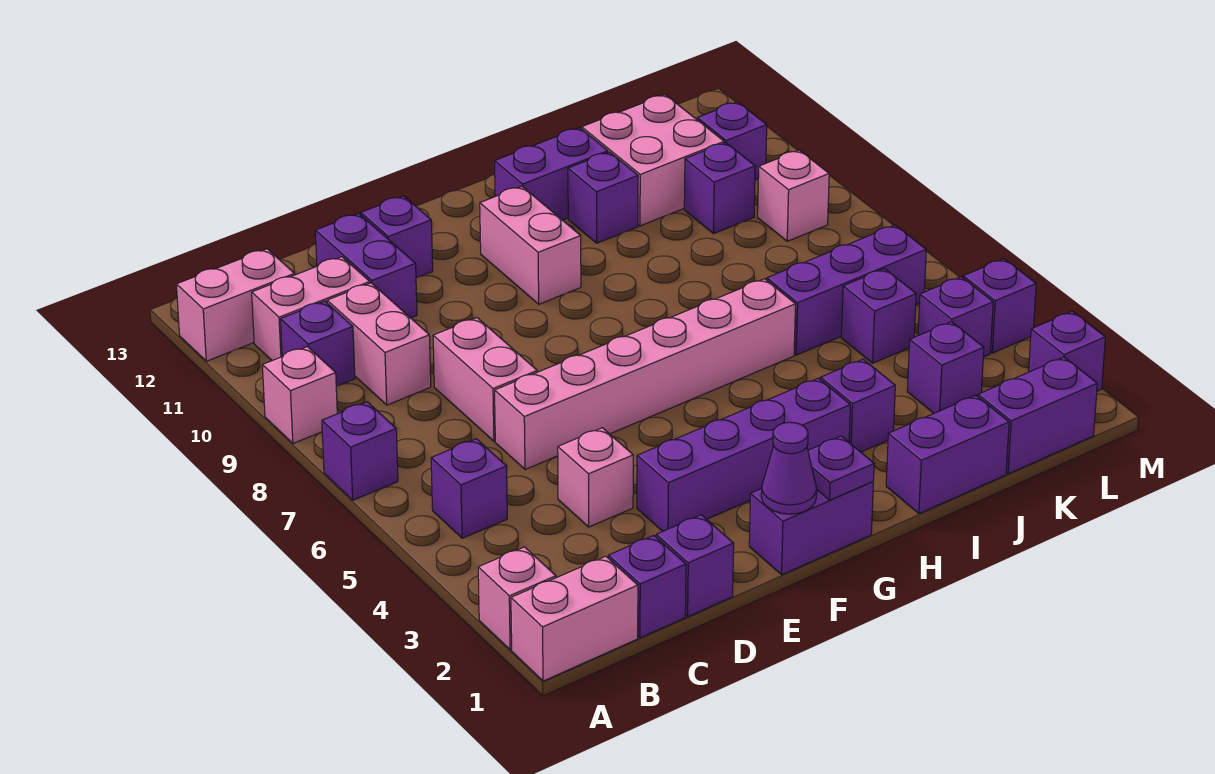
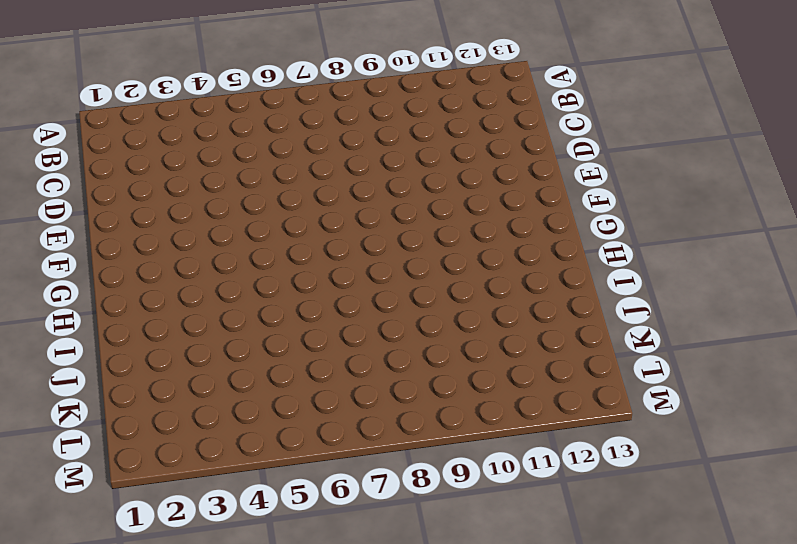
none -> pink 1x2 brick [511,556,638,681]
none -> pink 1x1 brick [478,547,556,650]
none -> purple 1x1 brick [322,402,398,500]
none -> pink 1x1 brick [262,347,337,443]

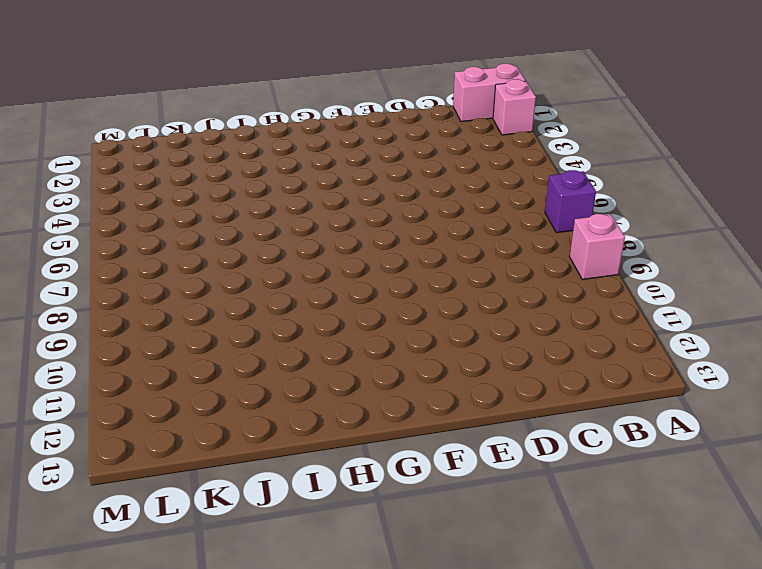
none -> pink 1x2 brick [176,249,295,361]
none -> purple 1x1 brick [431,439,507,538]
none -> purple 1x1 brick [281,301,355,386]
none -> pink 1x2 brick [252,257,370,361]

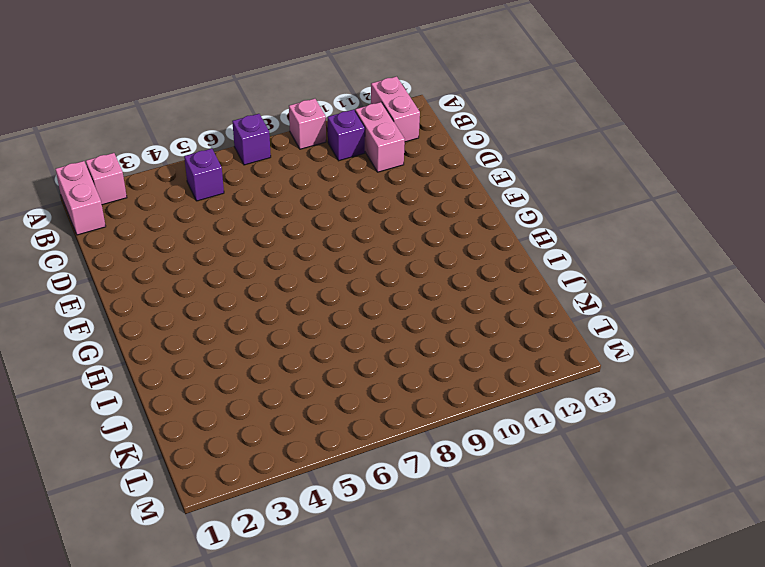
none -> purple 1x1 brick [608,536,686,638]
none -> pink 1x2 brick [327,283,431,405]
none -> purple 1x1 brick [656,515,734,616]
none -> pink 1x1 brick [558,428,633,527]

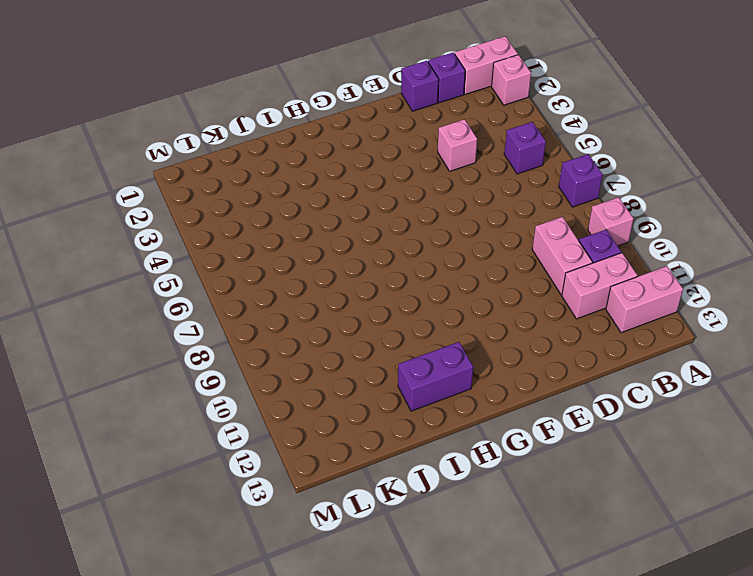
none -> pink 1x6 brick [495,279,796,470]
none -> pink 1x2 brick [433,318,537,441]
none -> purple 1x2 brick [315,213,417,318]
none -> purple 1x4 brick [637,378,850,531]

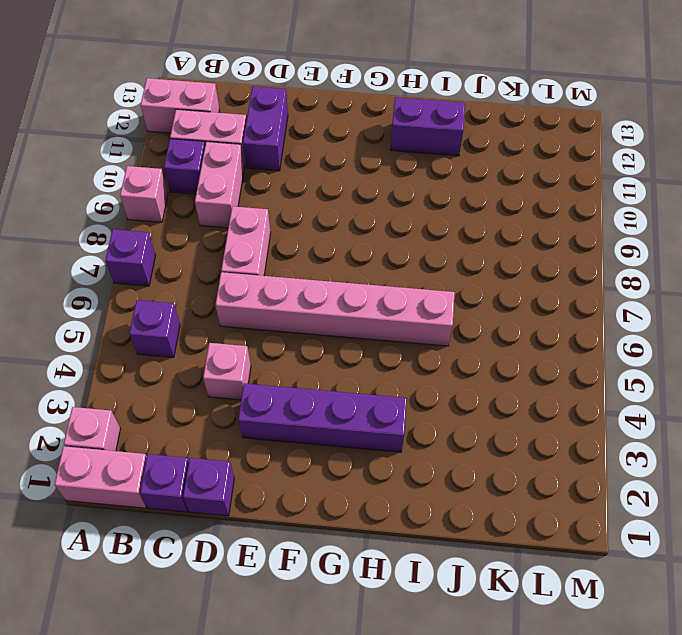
none -> purple 1x1 brick [361,196,433,278]
none -> purple 1x2 brick [749,482,873,575]
none -> pink 1x2 brick [480,186,581,304]
none -> purple 1x2 brick [886,395,1009,514]

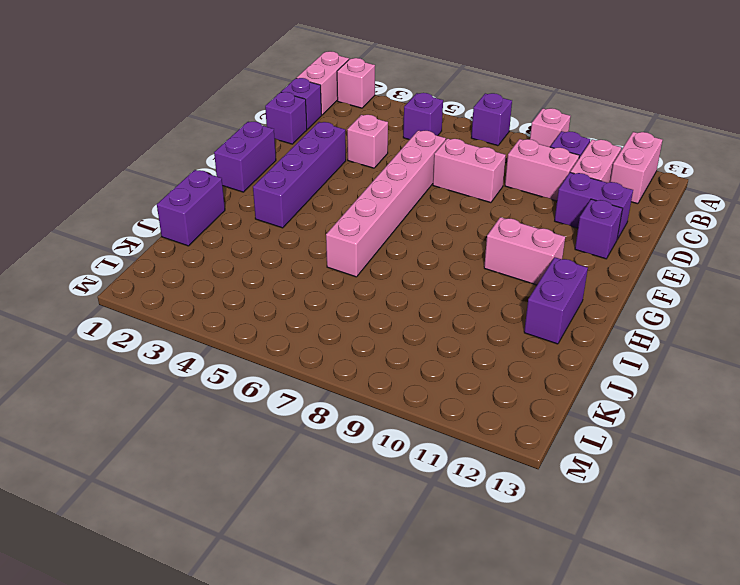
none -> purple 1x1 brick [821,359,895,452]
none -> purple 1x1 brick [568,152,638,243]
none -> purple 1x3 brick [767,225,926,355]
none -> pink 2x2 brick [582,95,724,226]

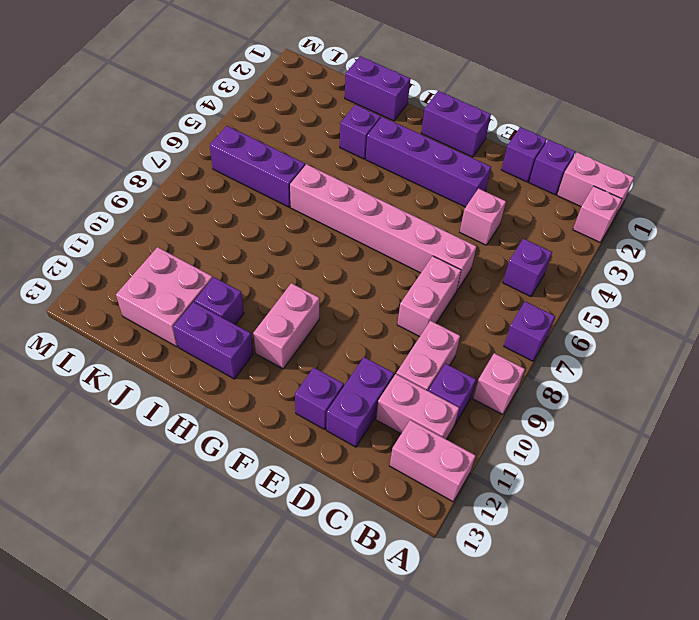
none -> purple 1x2 brick [978,357,1097,474]
none -> purple 1x1 brick [907,322,984,413]
none -> purple 1x1 brick [841,269,916,363]
none -> purple 1x1 brick [684,143,755,234]

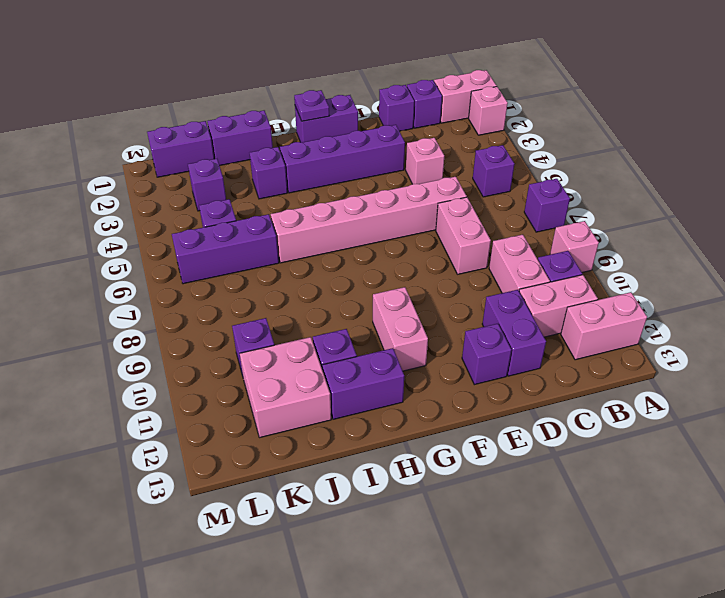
none -> purple 1x1 brick [918,277,993,357]
none -> pink 1x1 brick [758,150,829,241]
none -> purple 1x1 brick [697,102,767,180]
none -> purple 1x1 brick [1029,311,1105,391]

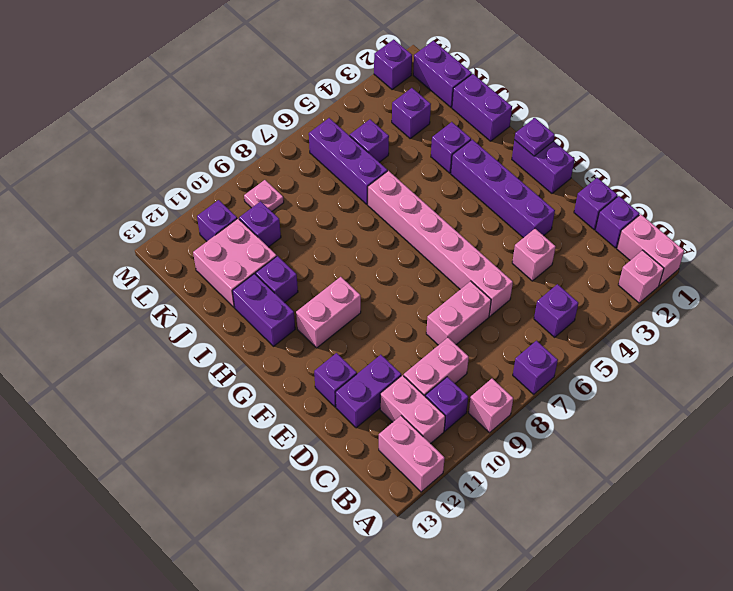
pink 1x1 plate [244,180,284,211] -> pink 1x1 brick [758,150,829,241]
none -> purple 1x1 brick [918,277,993,357]
none -> purple 1x1 brick [963,259,1036,353]
none -> purple 1x1 cone [761,422,817,514]

